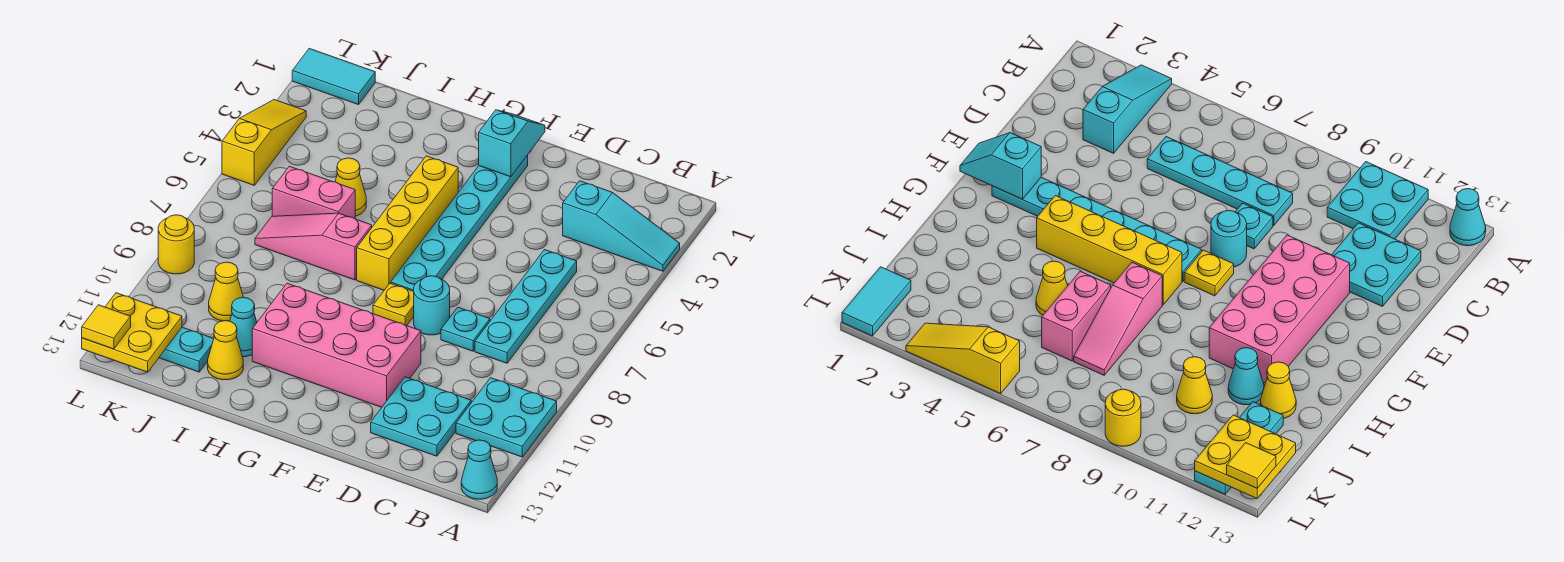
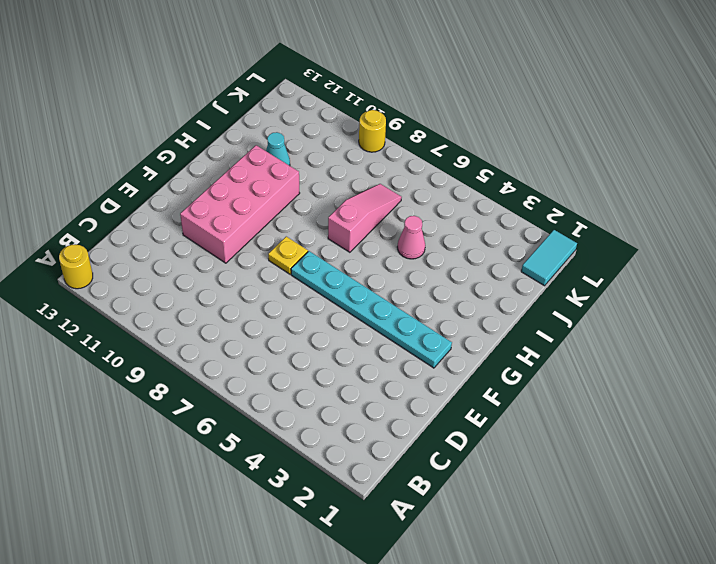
yellow 1x1 round brick [59,244,93,289] -> cyan 1x1 cone [461,440,497,499]
pink 1x1 cone [397,216,425,259] -> yellow 1x1 cone [335,158,366,216]
none -> cyan 1x3 slope [563,181,680,271]
none -> cyan 2x2 plate [456,378,557,457]
none -> cyan 1x4 plate [475,250,577,363]

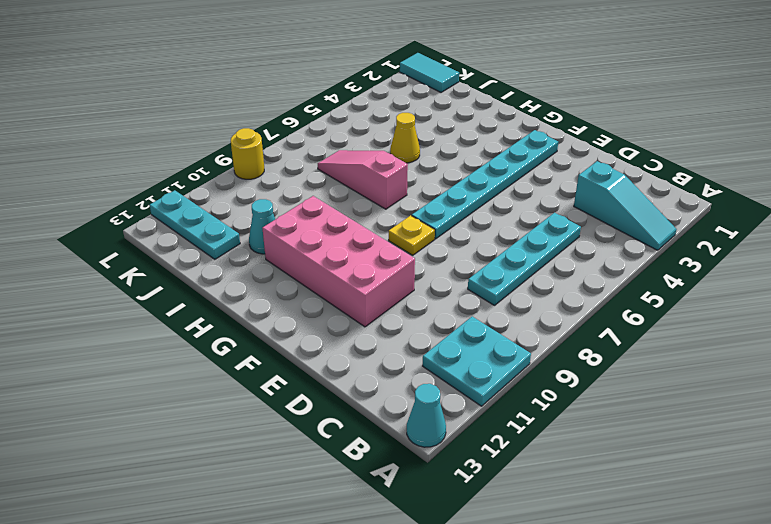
none -> cyan 2x2 plate [371,377,471,456]
none -> cyan 1x1 plate [441,307,490,351]
none -> cyan 1x1 round brick [414,276,450,335]

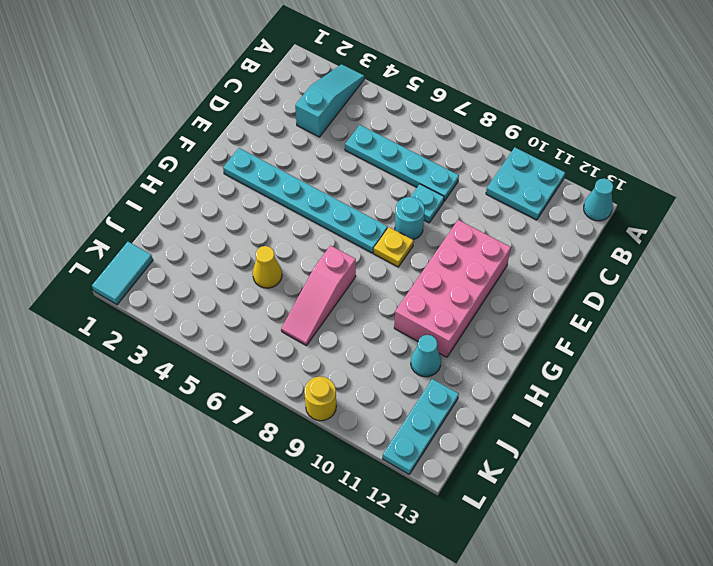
none -> cyan 2x2 plate [371,377,471,456]
none -> yellow 1x4 brick [357,156,458,290]
none -> pink 1x2 brick [272,166,355,219]

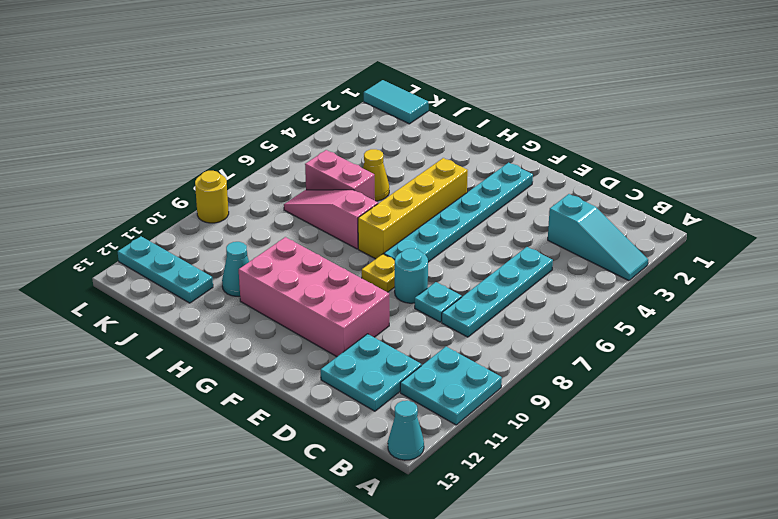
none -> yellow 1x1 cone [208,321,243,380]
none -> yellow 1x1 cone [209,262,243,321]
none -> yellow 1x3 slope [222,100,306,185]

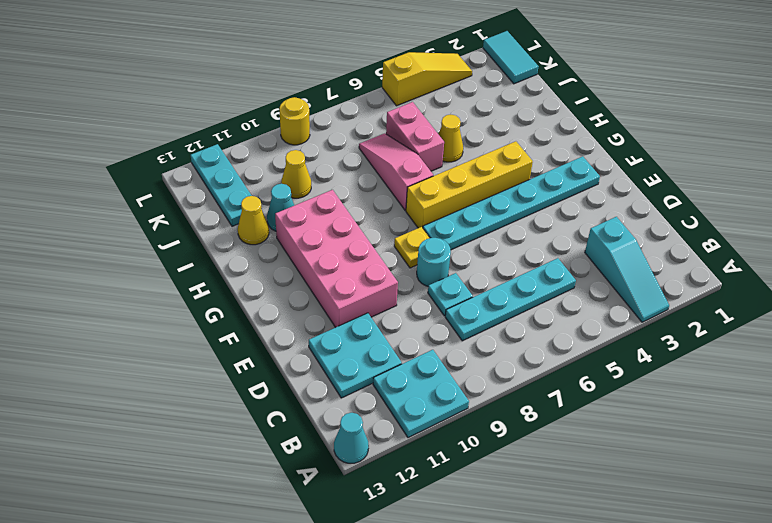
none -> cyan 1x2 slope [479,110,545,177]
none -> yellow 2x2 plate [82,293,182,372]
none -> yellow 1x1 tile [82,305,131,349]

